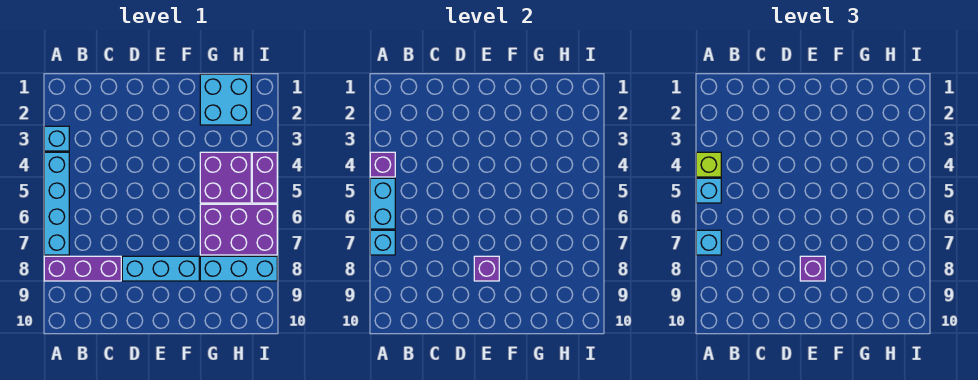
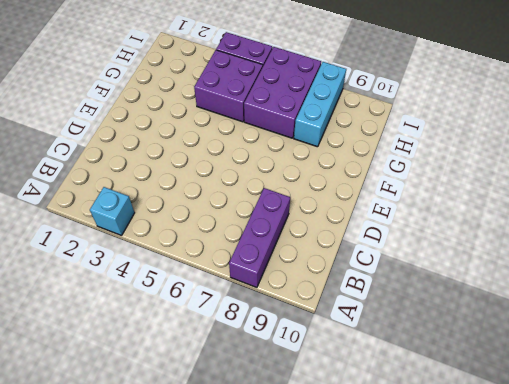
none -> cyan 1x4 brick [44,152,69,255]
none -> cyan 1x3 brick [122,256,199,281]
none -> cyan 2x2 brick [200,74,251,125]

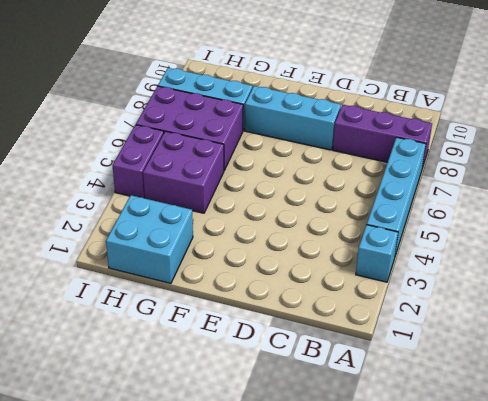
none -> purple 1x1 brick [370,152,395,177]
none -> cyan 1x2 brick [370,178,395,229]
none -> cyan 1x1 brick [370,230,395,255]

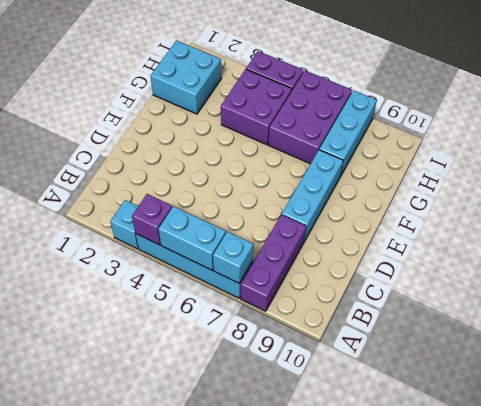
none -> purple 1x1 brick [474,256,499,281]
none -> lime 1x1 brick [696,152,721,177]
none -> cyan 1x1 brick [696,178,721,203]

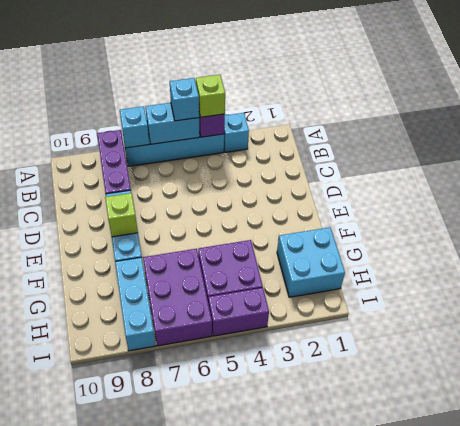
lime 1x1 brick [105,193,138,237] -> purple 1x1 brick [474,256,499,281]
none -> cyan 1x1 brick [696,230,721,255]
none -> purple 1x1 brick [800,256,825,281]

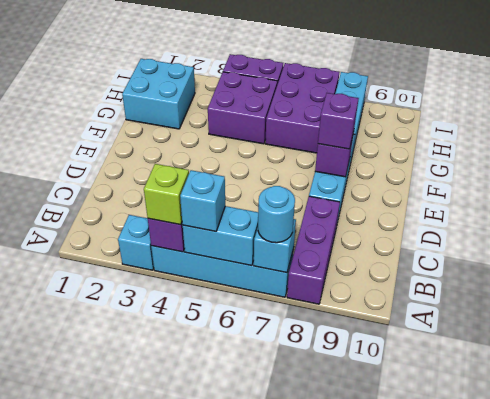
cyan 1x1 round brick [258,186,295,243] -> cyan 1x1 brick [696,230,721,255]

